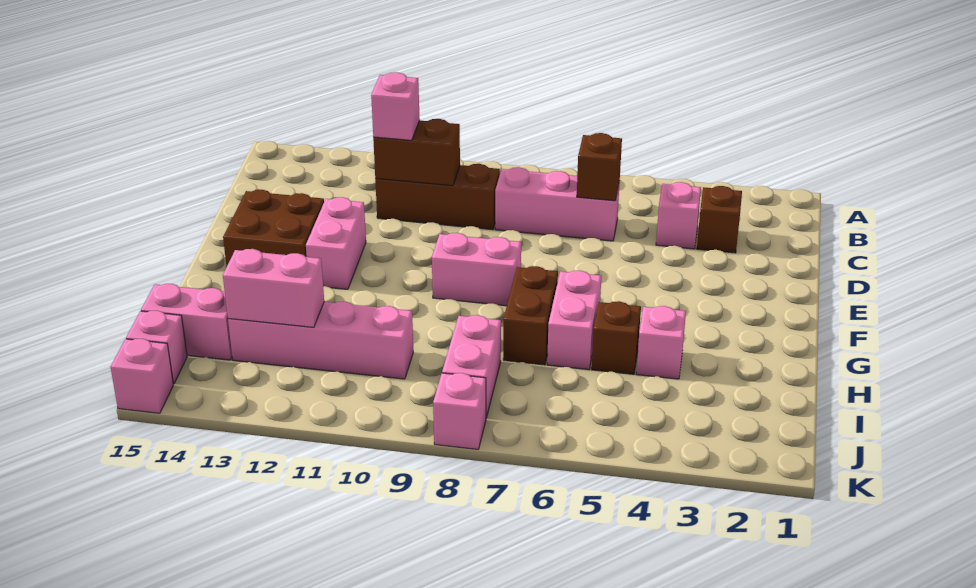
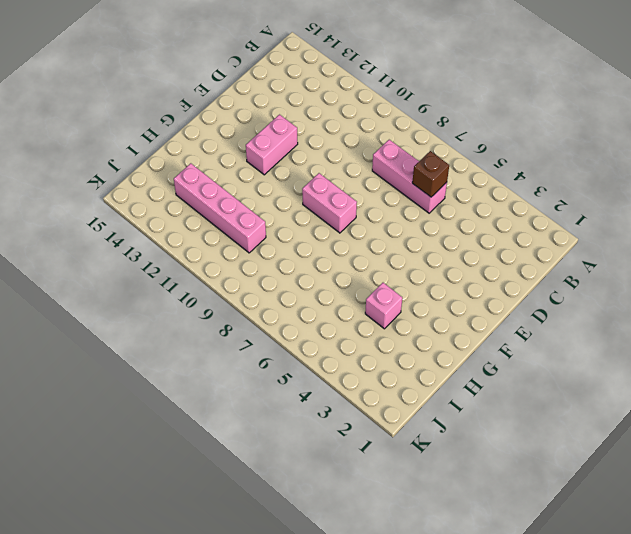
none -> brown 1x1 brick [697,186,742,253]
none -> pink 1x1 brick [656,182,701,249]
none -> brown 1x3 brick [375,164,500,230]

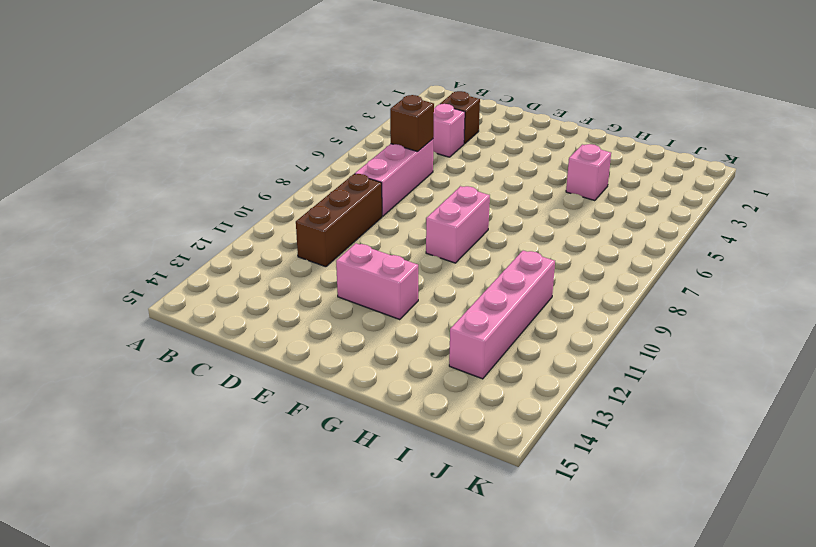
none -> brown 2x2 brick [223,190,324,267]
none -> pink 1x2 brick [547,271,601,370]
none -> brown 1x2 brick [503,266,558,365]

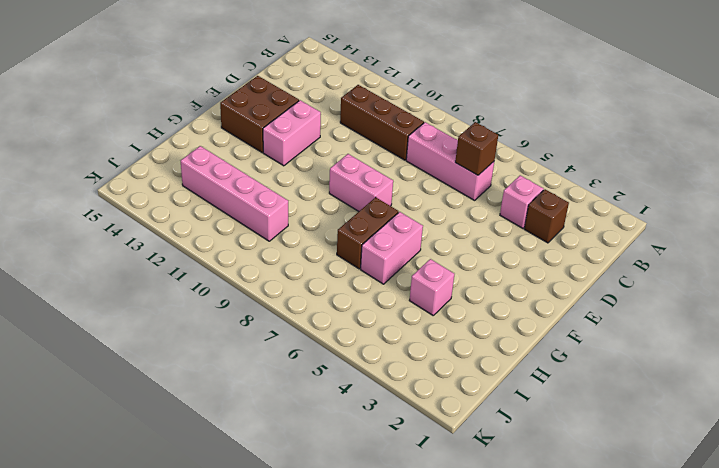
none -> brown 1x1 brick [592,301,641,374]
none -> pink 1x2 brick [442,315,501,418]
none -> pink 1x2 brick [141,284,232,360]

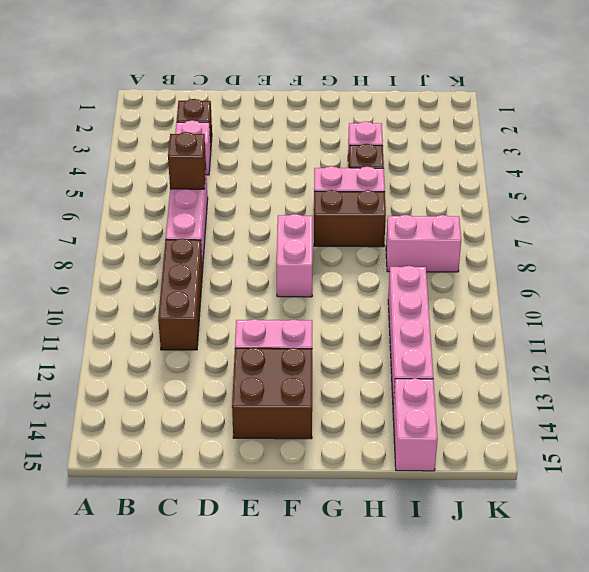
none -> pink 1x1 brick [126,311,187,384]
none -> pink 1x1 brick [433,373,486,449]
none -> pink 1x1 brick [111,339,173,413]

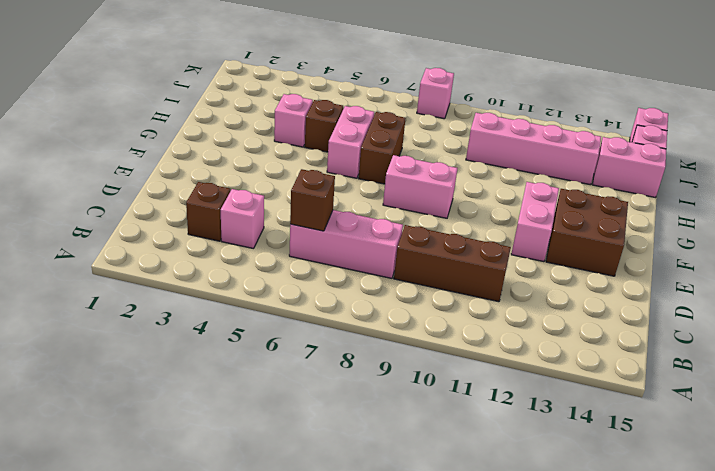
none -> pink 1x2 brick [442,315,501,418]
none -> brown 1x2 brick [373,119,460,186]
none -> pink 1x2 brick [223,249,324,327]

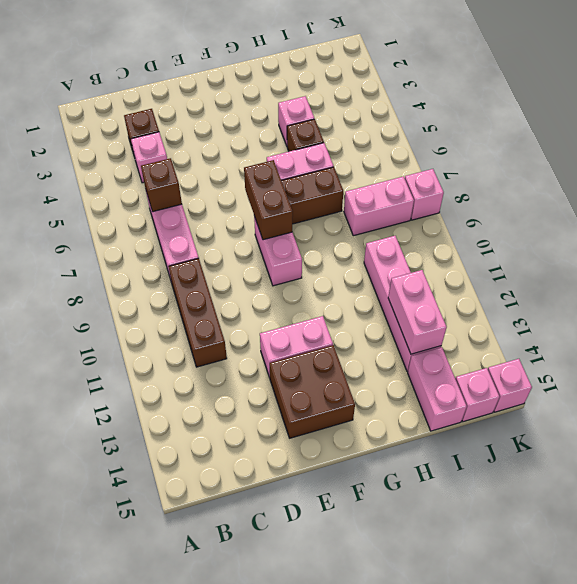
brown 1x2 brick [244,160,293,240] -> brown 1x2 brick moved to [373,119,460,186]
none -> pink 1x1 brick [371,72,420,140]

